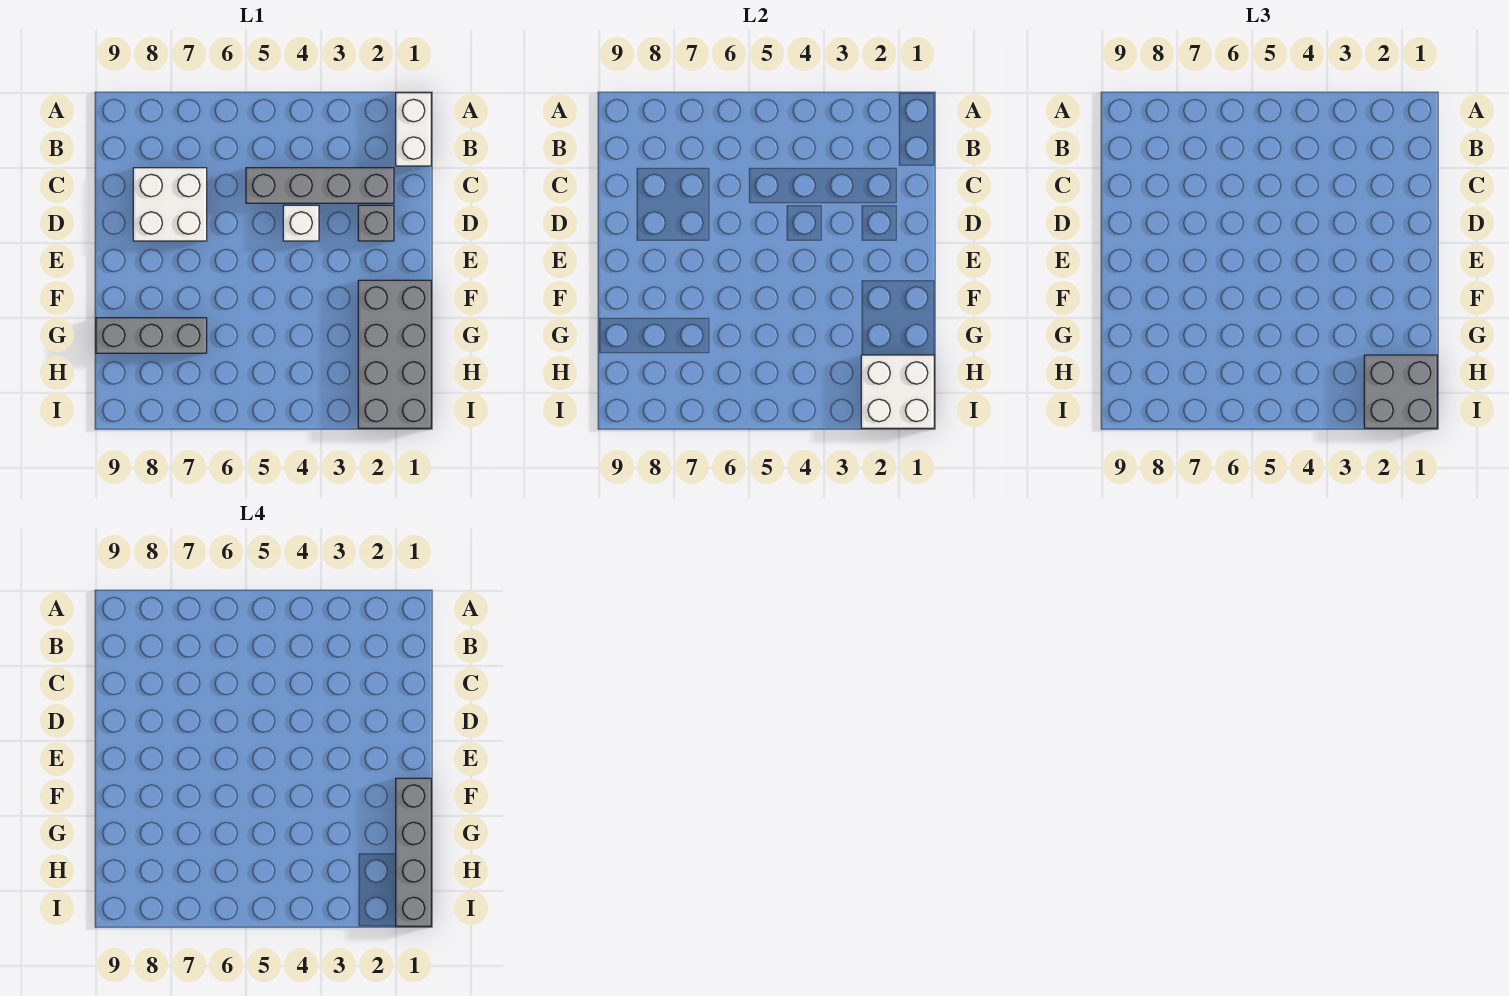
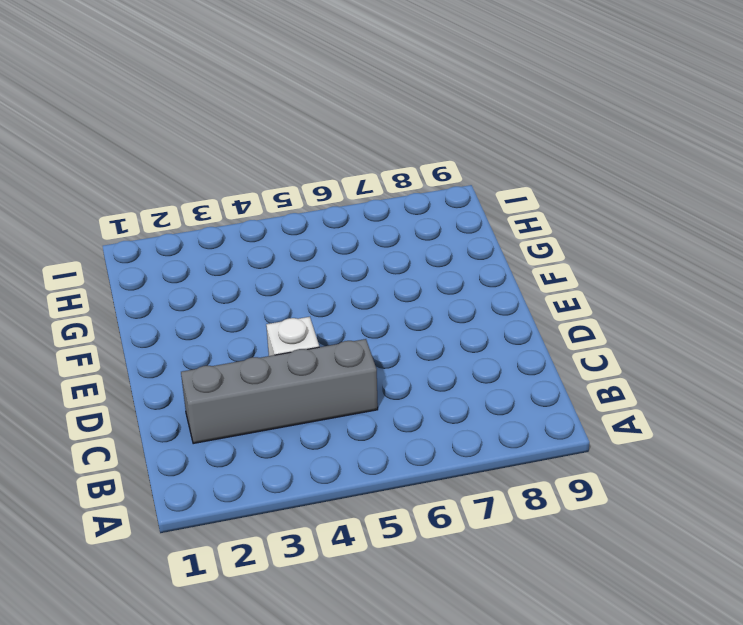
none -> white 1x2 brick [396,93,431,166]
none -> white 2x2 brick [133,168,207,241]

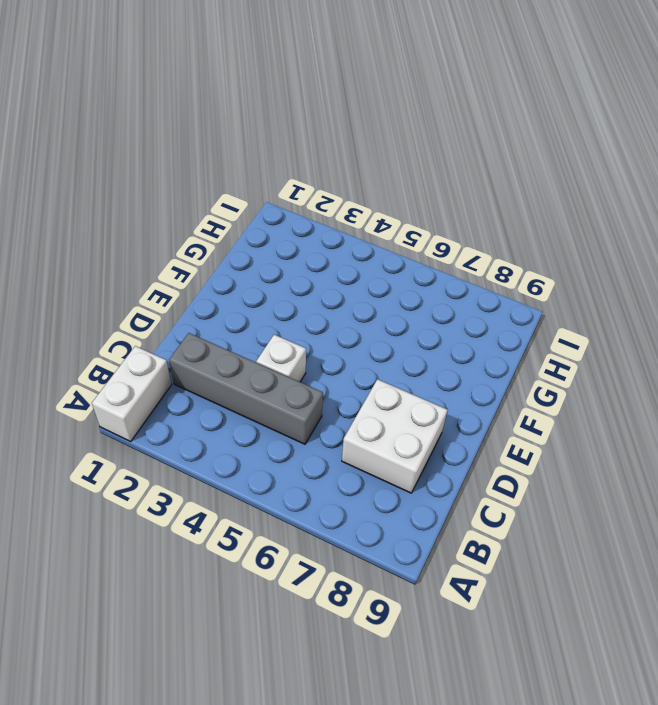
none -> grey 1x1 brick [358,205,394,241]
none -> grey 2x4 brick [358,280,431,428]

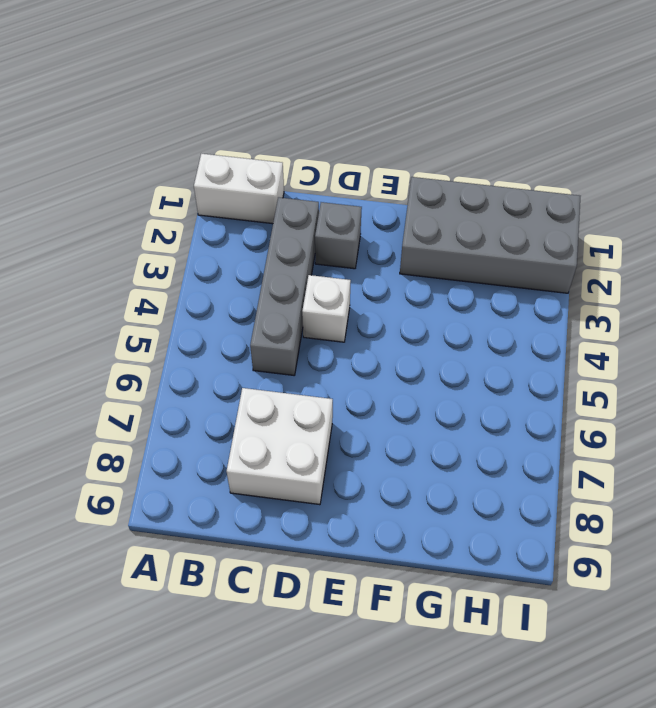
none -> grey 1x3 brick [96,318,207,353]
none -> white 2x2 brick [861,355,934,428]

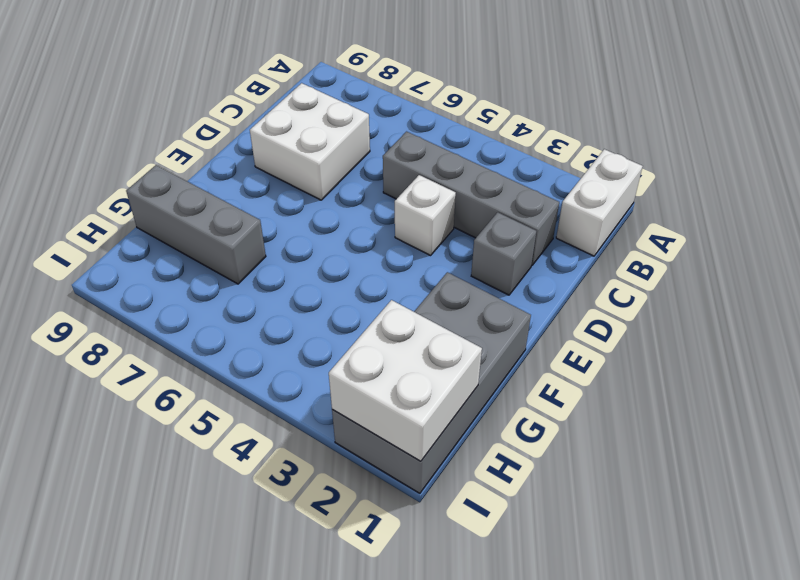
none -> grey 2x2 brick [1364,355,1437,428]
none -> grey 1x4 brick [396,778,431,926]

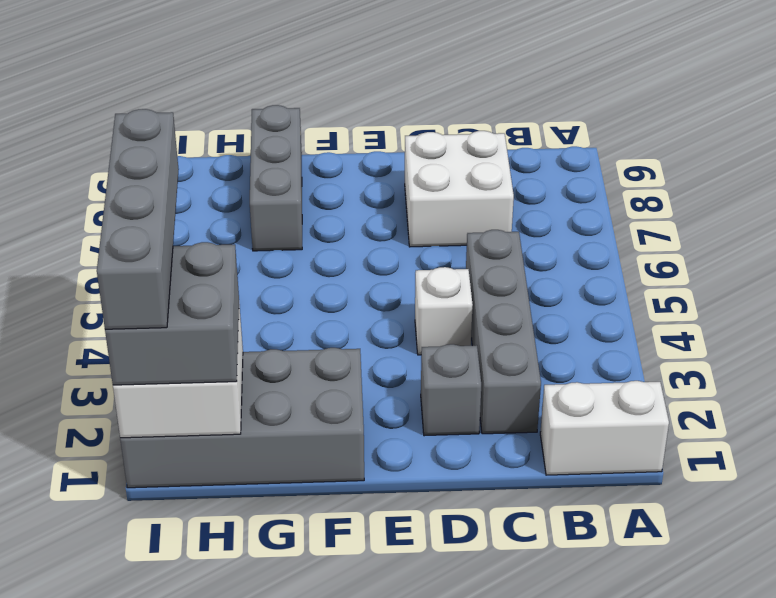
grey 1x4 brick [97,109,179,329] -> grey 1x4 brick turned to [396,778,431,926]

